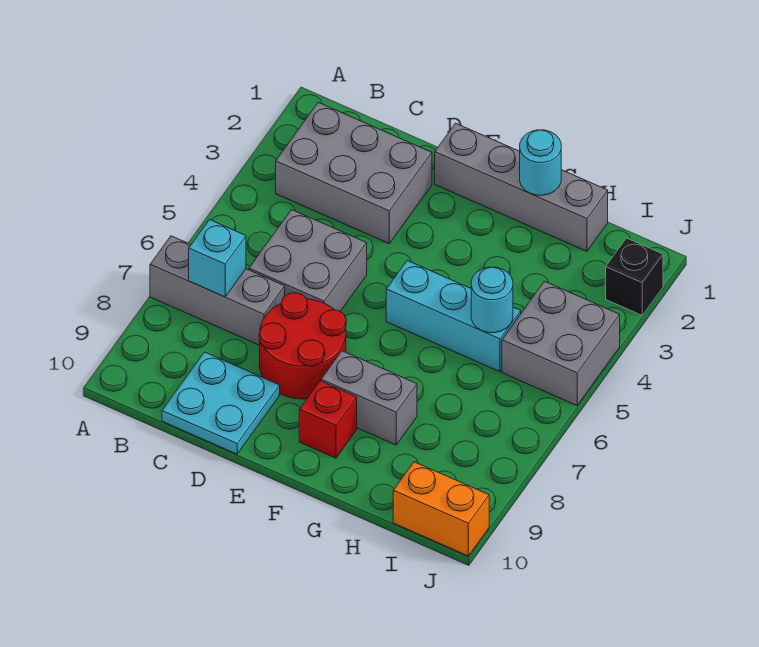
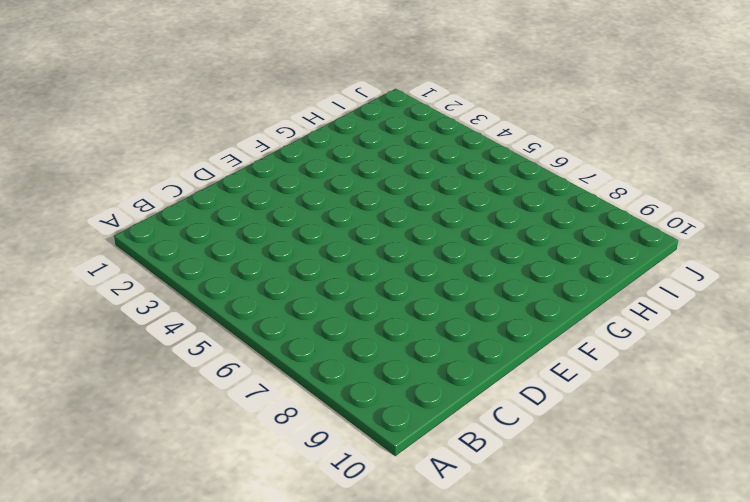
none -> grey 1x3 brick [150,236,285,345]
none -> grey 2x3 brick [276,102,432,244]
none -> grey 2x2 brick [249,210,367,312]

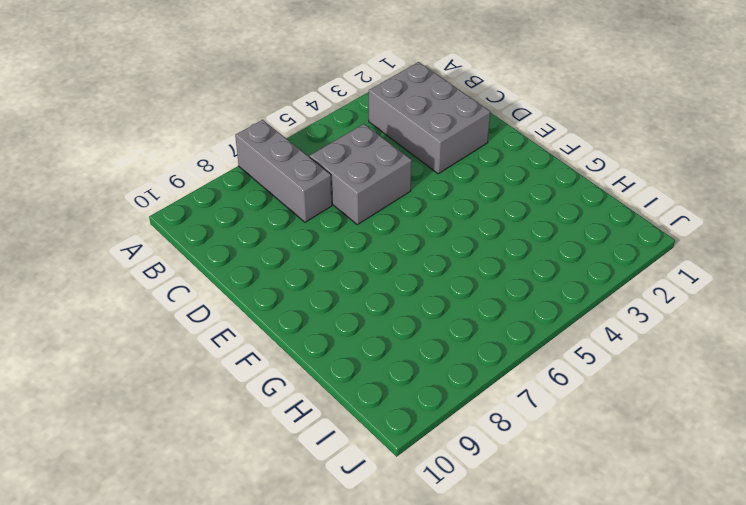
none -> cyan 2x2 plate [162,352,280,454]
none -> red 2x2 round brick [259,293,346,399]
none -> grey 1x4 brick [435,123,608,251]

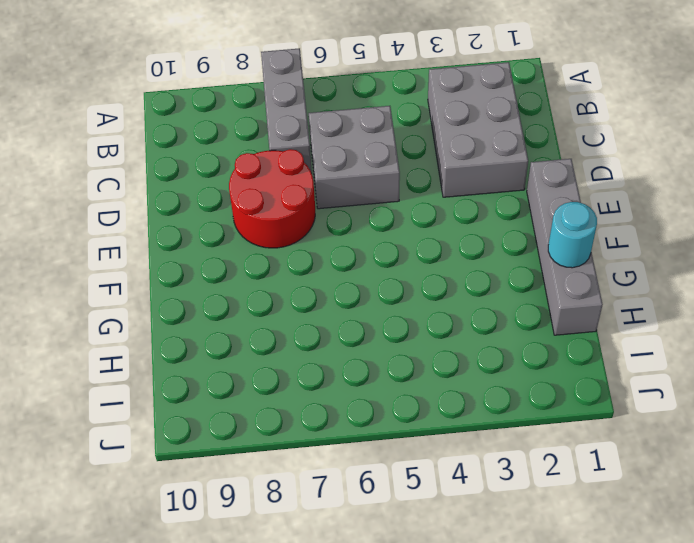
none -> cyan 2x2 plate [162,352,280,454]
none -> cyan 1x3 brick [386,261,521,372]
none -> grey 1x2 brick [321,351,417,445]

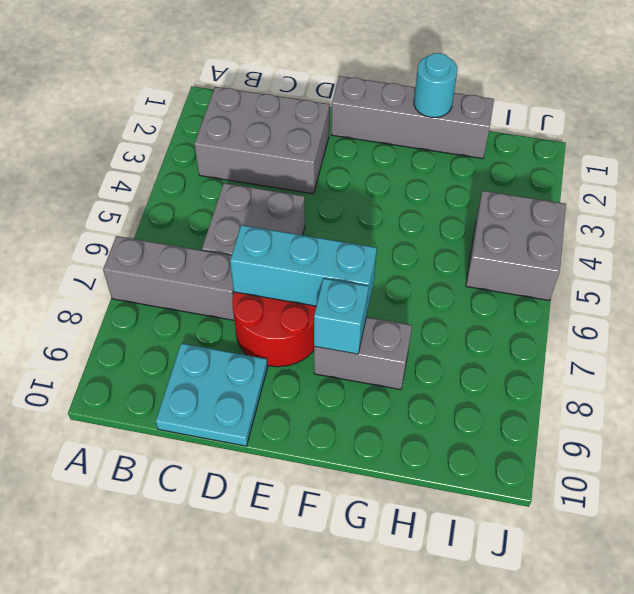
cyan 1x3 brick [230,225,377,315] -> cyan 1x3 brick moved to [386,261,521,372]
cyan 1x1 brick [314,278,369,354] -> cyan 1x1 brick moved to [189,220,246,297]
none -> red 1x1 brick [299,381,357,458]
none -> orange 1x2 brick [393,462,489,556]
none -> black 1x1 brick [606,238,663,315]

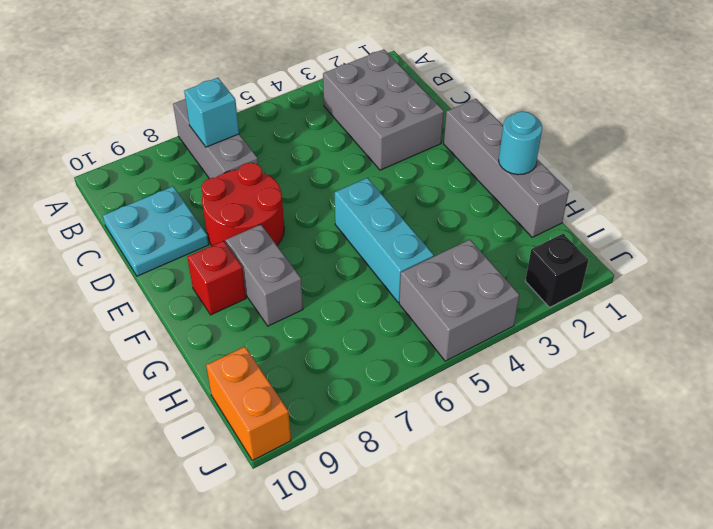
none -> grey 2x2 brick [249,210,367,312]
none -> cyan 1x1 round brick [471,267,513,333]

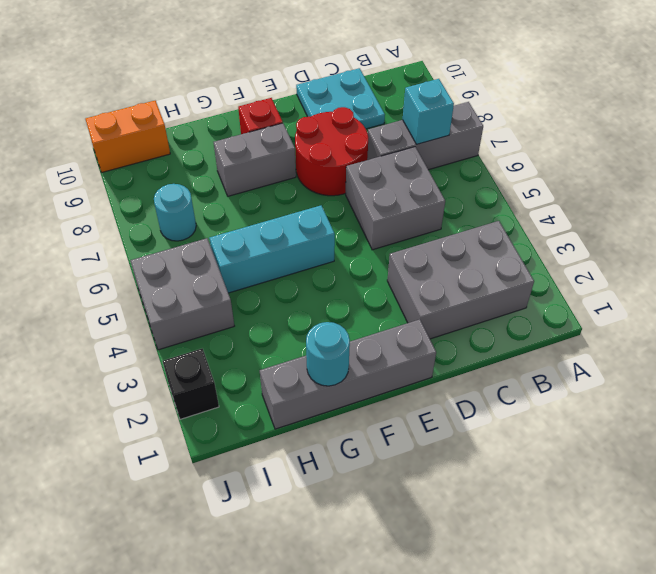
cyan 1x1 round brick [154,184,196,241] -> cyan 1x1 round brick moved to [471,267,513,333]

